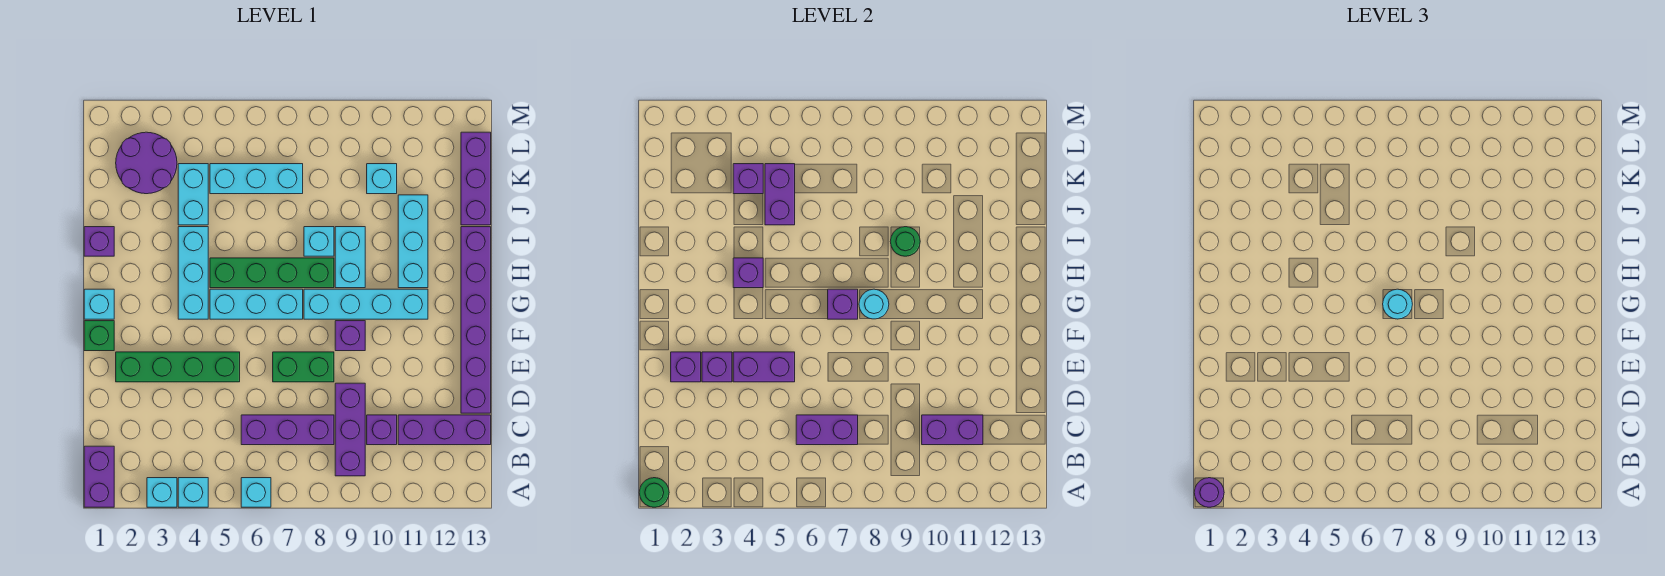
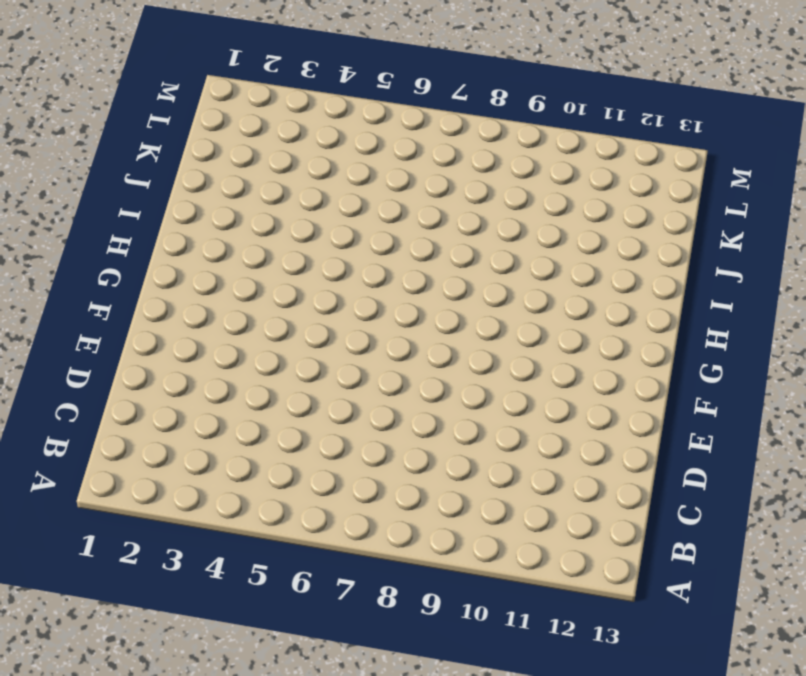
none -> purple 1x2 brick [84,446,114,507]
none -> cyan 1x1 brick [147,478,177,507]
none -> cyan 1x1 brick [178,478,208,507]
none -> cyan 1x1 brick [241,478,271,507]

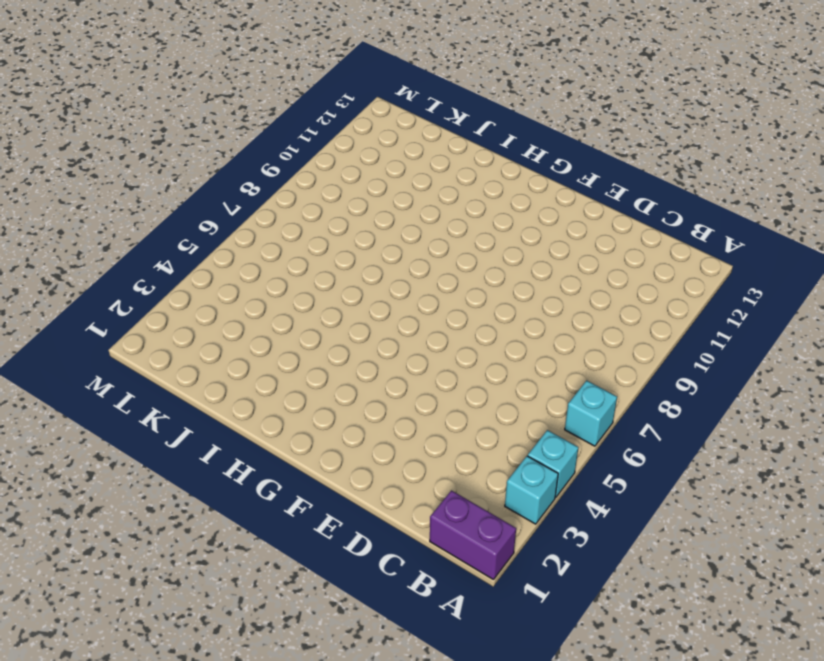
none -> purple 1x3 brick [335,383,365,476]
none -> purple 1x3 brick [241,415,334,445]
none -> purple 1x1 brick [367,415,397,445]
none -> purple 1x3 brick [398,415,491,445]

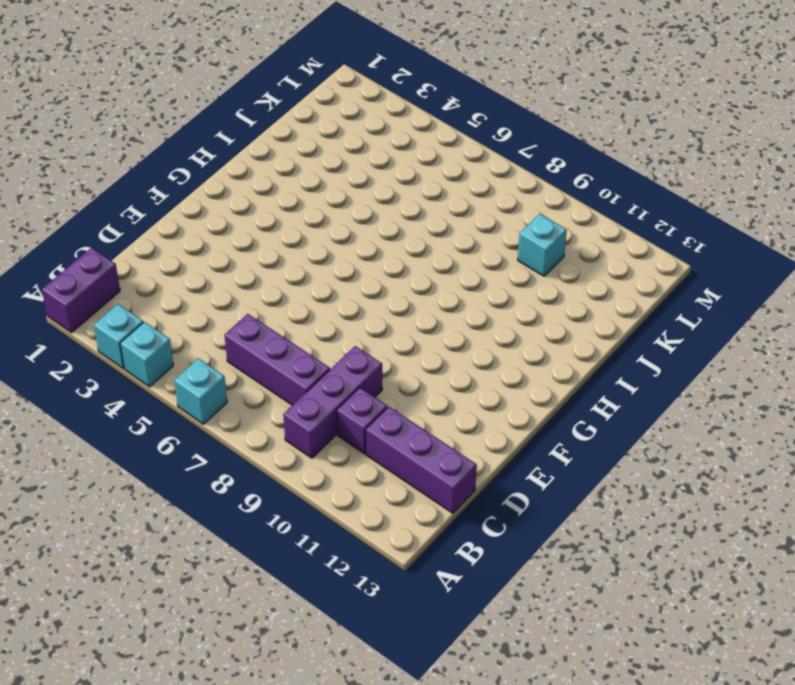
none -> purple 1x6 brick [461,227,491,413]
none -> green 1x4 brick [116,352,240,382]
none -> green 1x2 brick [273,352,334,382]
none -> green 1x1 brick [84,321,114,351]

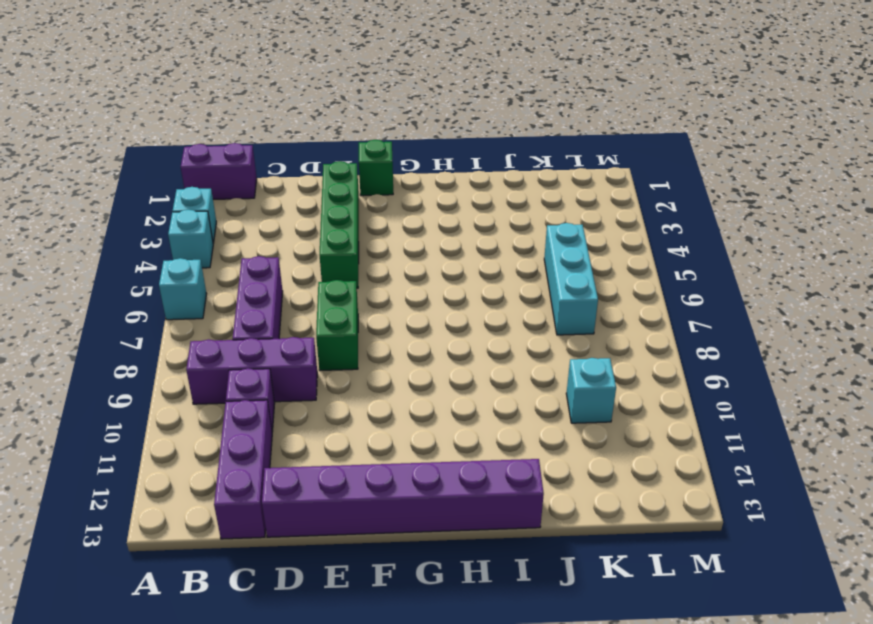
none -> purple 1x1 brick [335,321,365,351]
none -> cyan 1x1 brick [84,289,114,319]
none -> cyan 1x3 brick [178,227,208,319]
none -> cyan 1x3 brick [210,289,303,319]

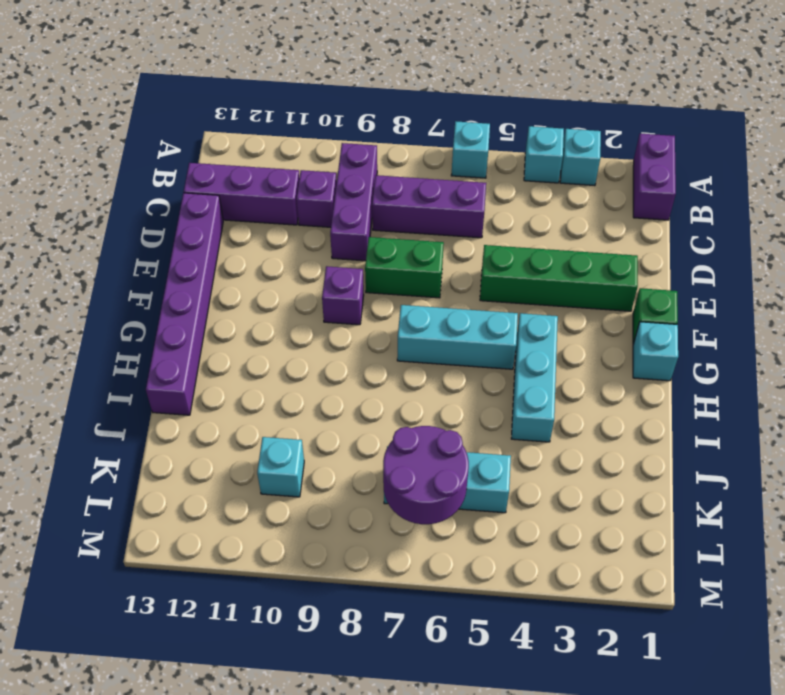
purple 2x2 round brick [383,426,469,524] -> purple 2x2 round brick moved to [116,132,177,194]
none -> cyan 1x4 brick [304,289,428,319]
none -> green 1x4 brick [210,258,334,288]
none -> cyan 1x2 brick [335,227,365,288]
none -> cyan 1x3 brick [398,195,428,288]

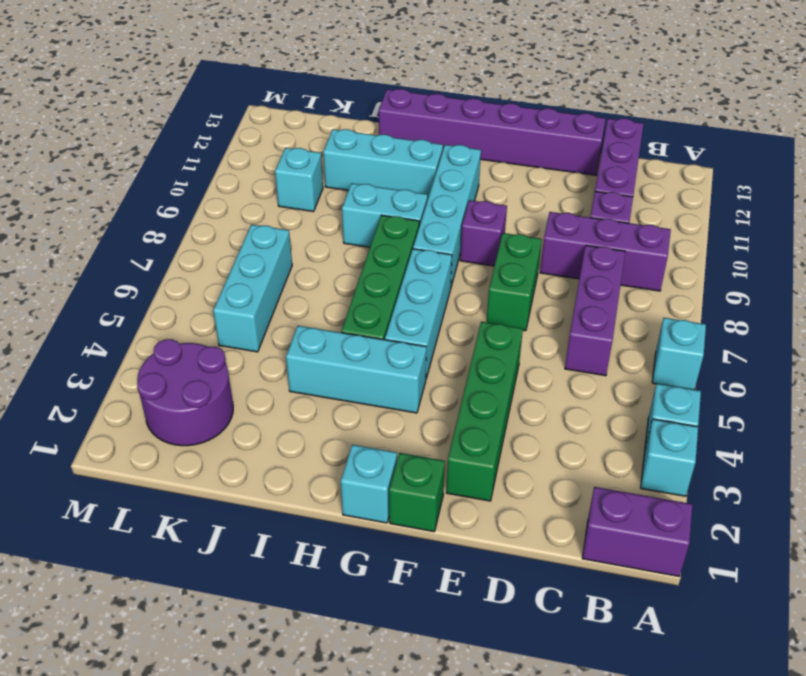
none -> purple 1x1 brick [84,227,114,256]
none -> cyan 1x1 brick [304,227,334,256]
none -> cyan 1x2 brick [178,164,208,225]
none -> purple 1x3 brick [461,132,491,225]

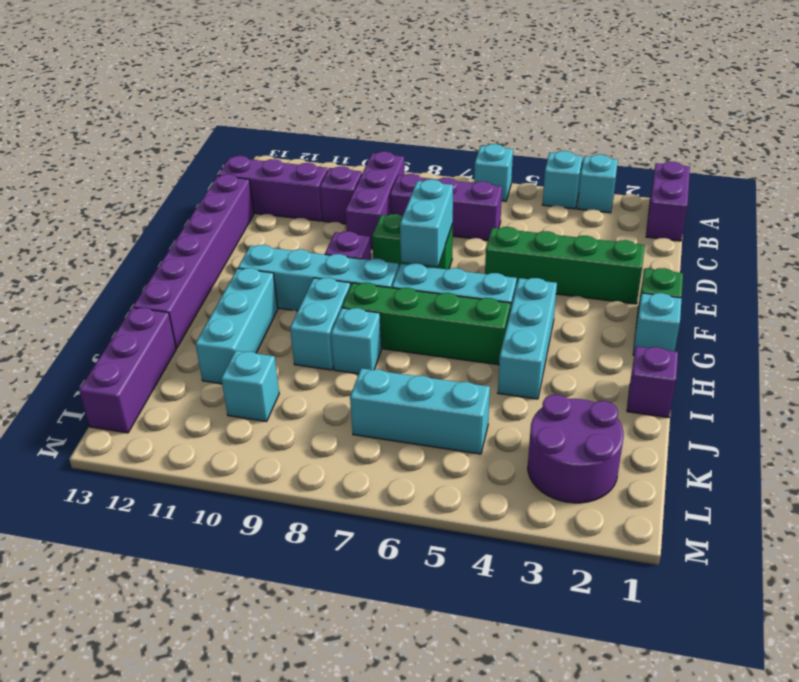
cyan 1x2 brick [400,179,453,267] -> cyan 1x2 brick moved to [178,164,208,225]
none -> green 1x1 round brick [639,478,669,507]
none -> purple 1x2 brick [796,415,858,445]
none -> purple 1x2 brick [922,415,983,445]
none -> purple 1x1 brick [671,352,701,382]

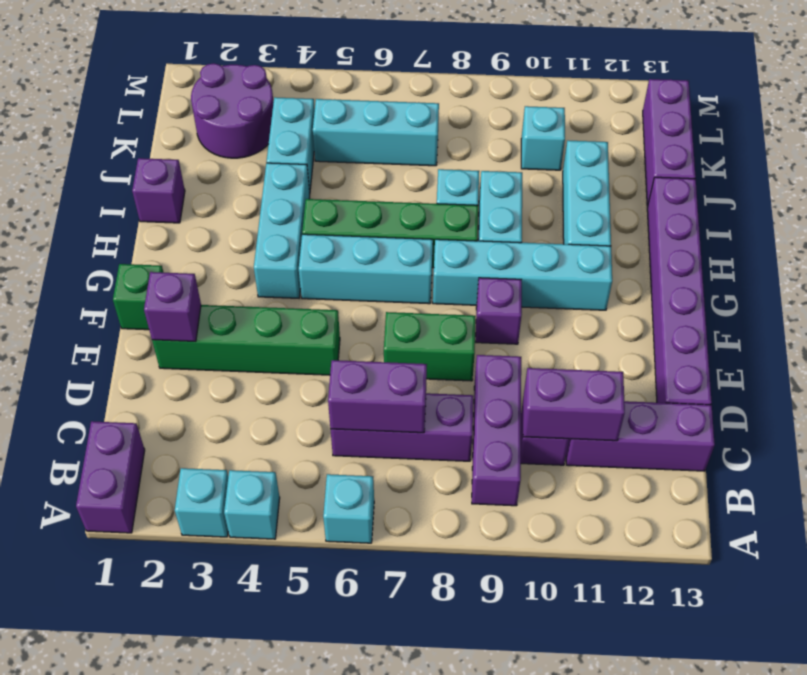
none -> cyan 1x1 brick [84,289,114,319]
none -> green 1x1 round brick [639,478,669,507]
none -> purple 1x1 brick [702,352,732,382]
none -> purple 1x2 brick [733,352,795,382]

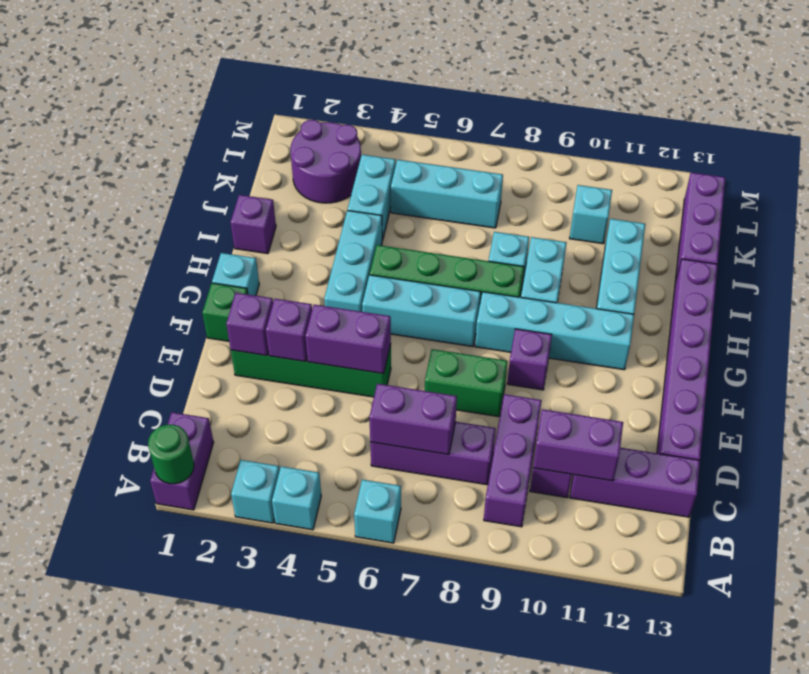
none -> purple 1x1 brick [828,289,858,319]
none -> cyan 1x1 round brick [859,289,889,319]
none -> purple 1x1 brick [733,258,763,288]
none -> green 1x1 round brick [890,227,920,256]

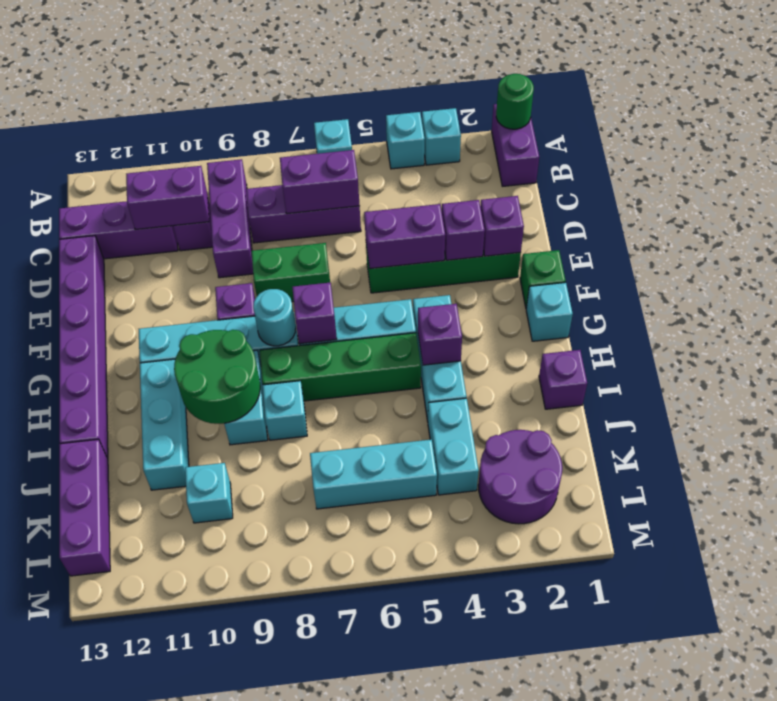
green 2x2 round brick [174,330,260,424] -> green 1x1 round brick [890,227,920,256]
none -> purple 1x2 brick [765,164,795,225]
none -> purple 1x1 brick [733,164,763,194]
none -> purple 1x1 round brick [1194,478,1224,507]
none -> cyan 1x1 round brick [1383,289,1412,319]

